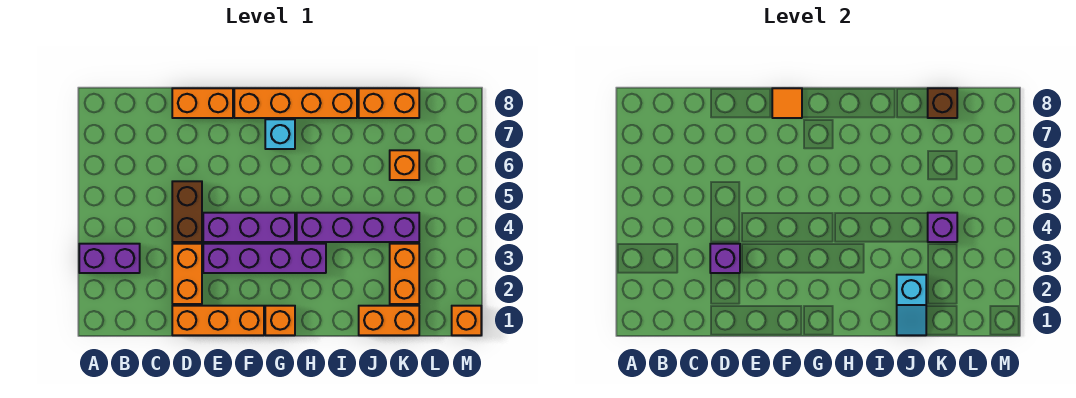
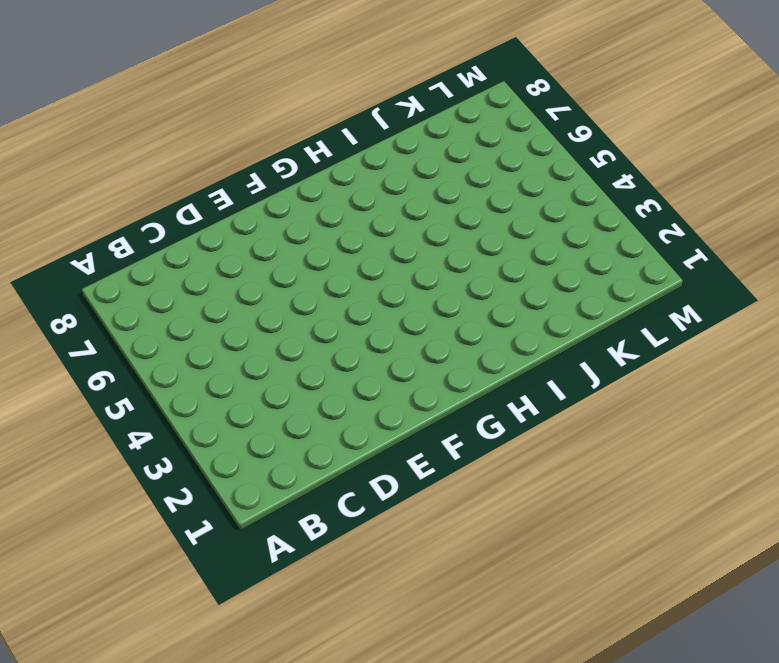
none -> purple 1x2 brick [79,244,140,273]
none -> orange 1x3 brick [172,306,264,335]
none -> orange 1x2 brick [172,244,202,304]

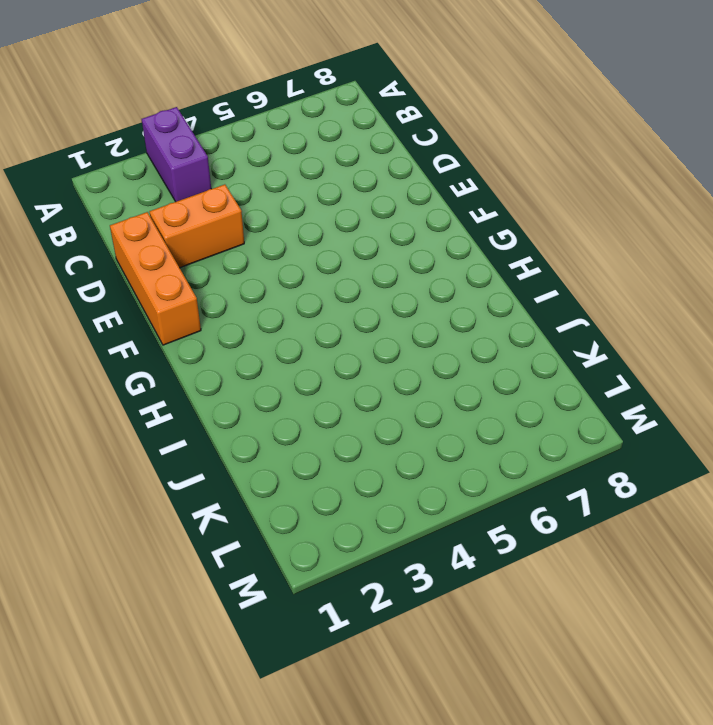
none -> brown 1x2 brick [172,181,202,242]
none -> orange 1x2 brick [172,88,233,118]
none -> purple 1x4 brick [203,244,326,273]

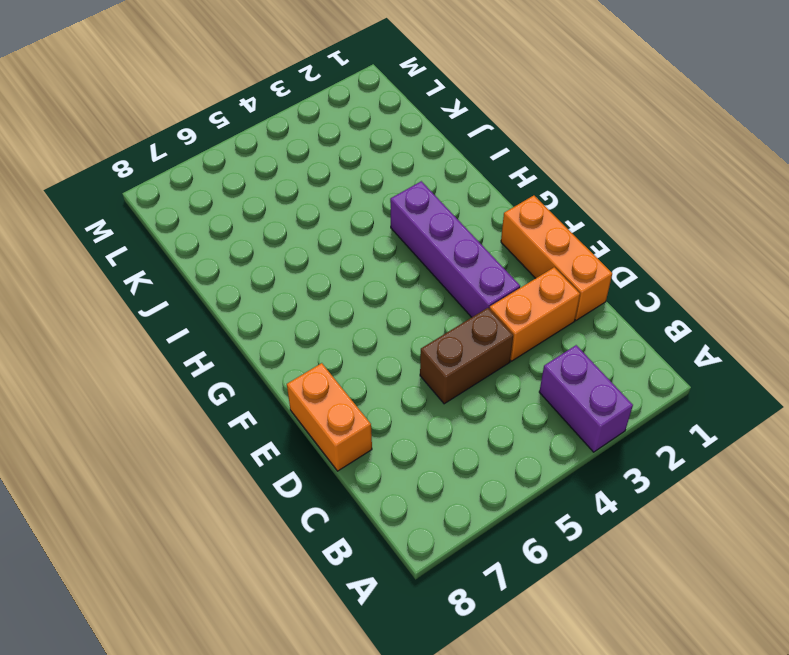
none -> purple 1x3 brick [203,213,295,242]
none -> orange 1x4 brick [234,88,357,118]
none -> orange 1x1 brick [265,306,295,335]

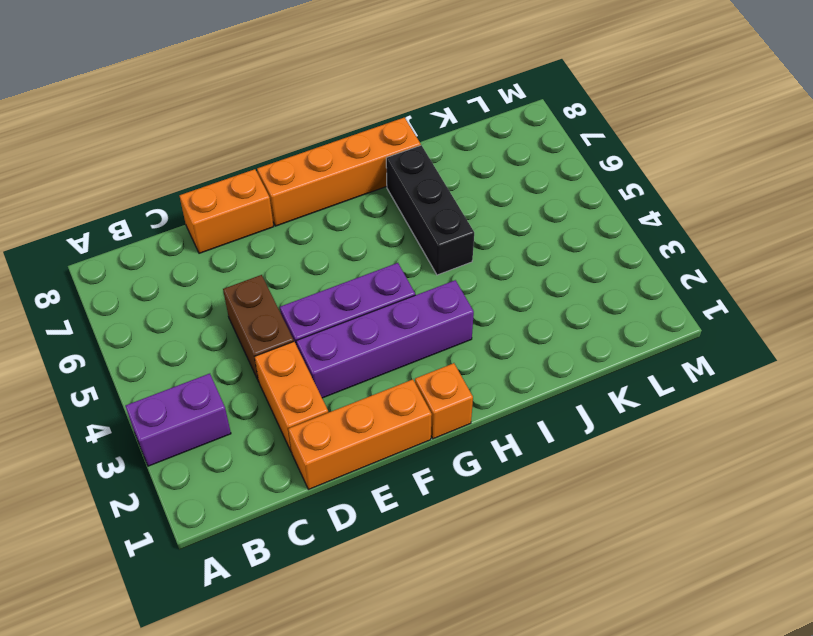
black 1x3 brick [386,145,474,275] -> none
none -> cyan 1x1 brick [265,119,295,149]
none -> purple 1x4 brick [297,213,419,242]
none -> orange 1x2 brick [359,306,419,335]

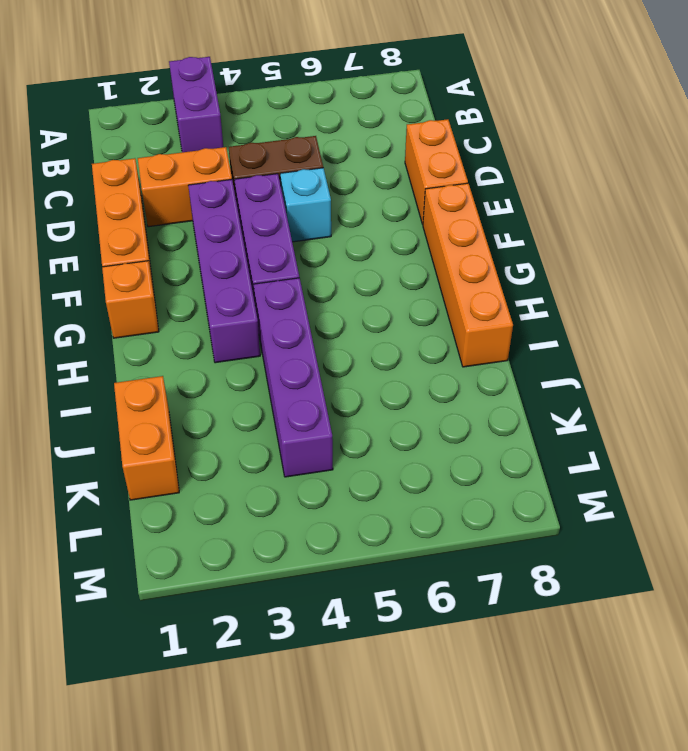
cyan 1x1 brick [280,168,331,242] -> cyan 1x1 brick moved to [265,119,295,149]
none -> orange 1x2 brick [359,88,419,118]
none -> orange 1x2 brick [390,244,419,304]
none -> orange 1x1 brick [390,150,419,180]

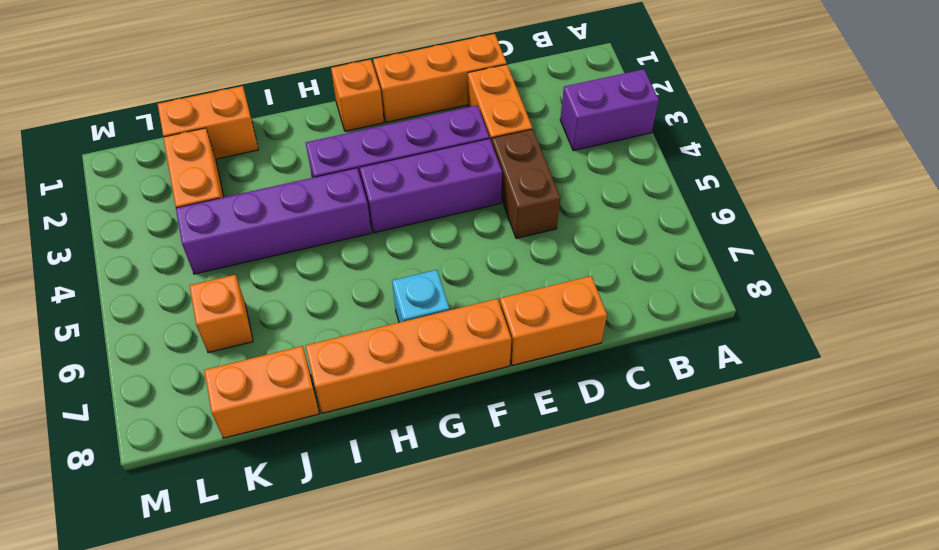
none -> orange 1x1 brick [452,306,481,335]
none -> purple 1x1 brick [710,244,740,273]
none -> orange 1x1 tile [772,88,802,118]

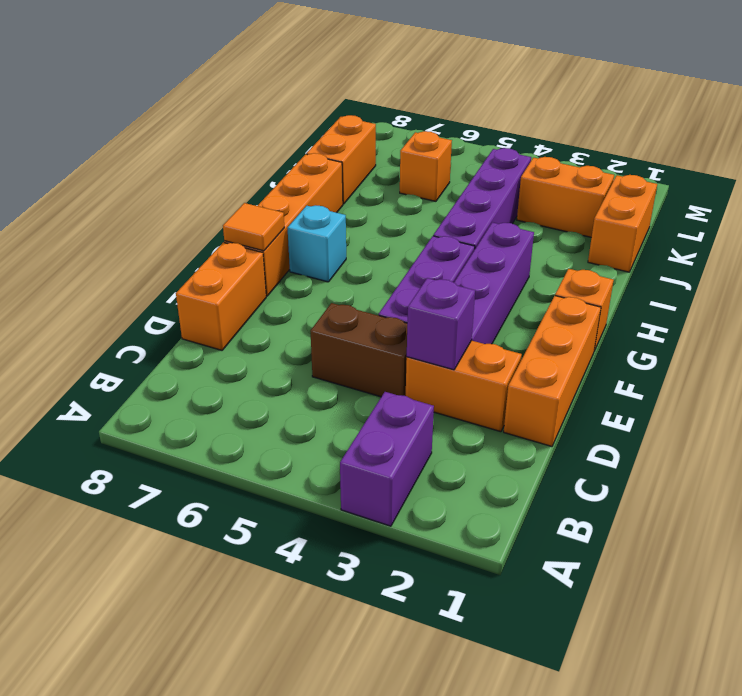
none -> orange 1x1 brick [452,306,481,335]
none -> cyan 1x2 slope [897,275,926,335]
none -> purple 1x1 brick [928,213,957,242]

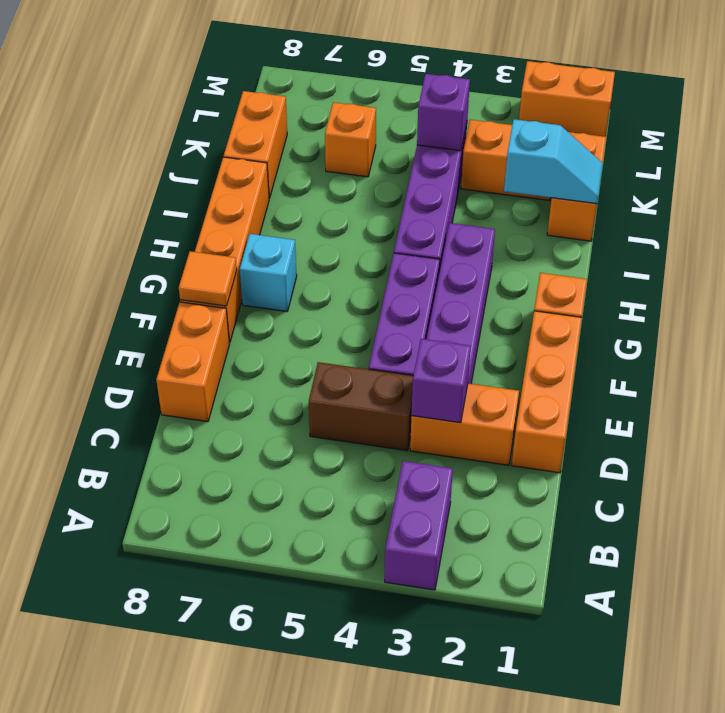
orange 1x2 brick [519,61,615,137] -> orange 1x1 brick [452,306,481,335]
none -> brown 1x1 brick [928,88,957,118]

